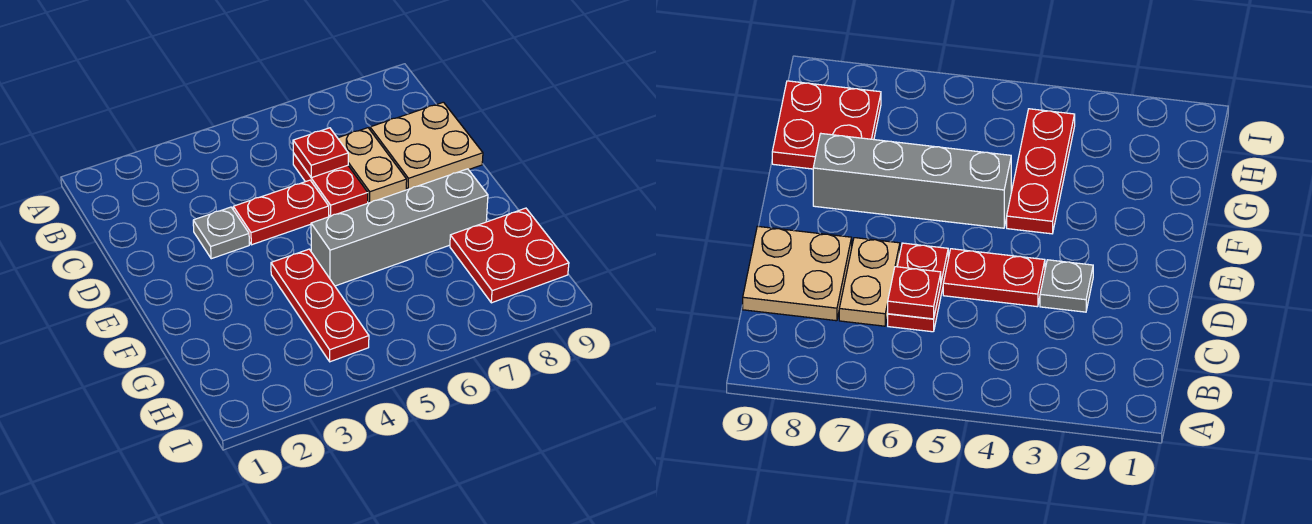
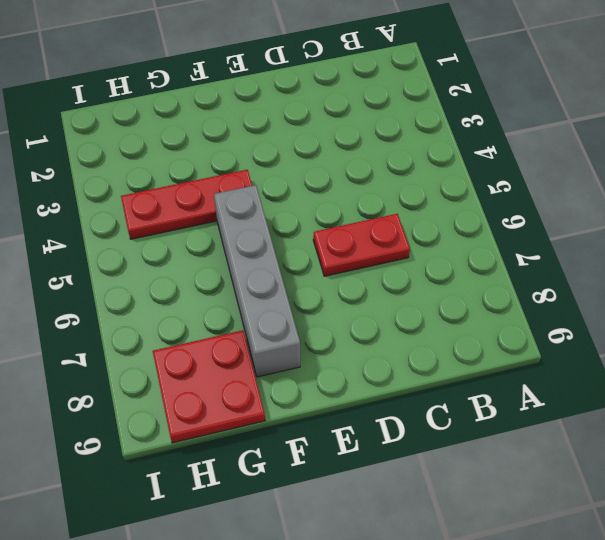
none -> tan 1x2 plate [338,128,407,203]
none -> tan 2x2 plate [370,102,483,190]

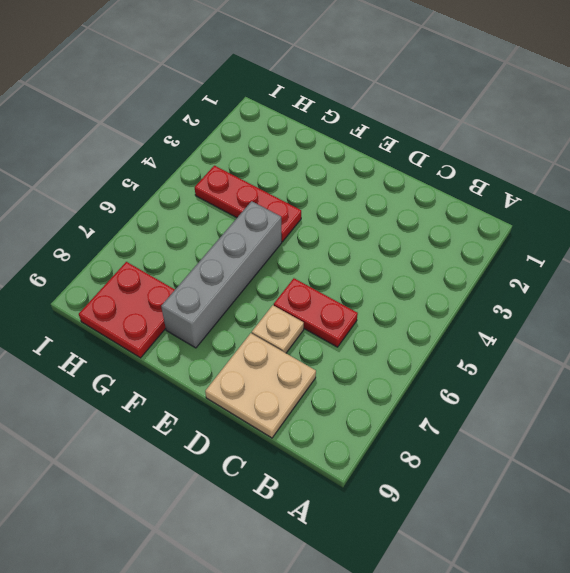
tan 1x1 plate [252,305,304,353] -> tan 1x2 plate [338,128,407,203]
none -> grey 1x1 plate [193,207,249,259]
none -> red 1x2 plate [233,180,329,245]

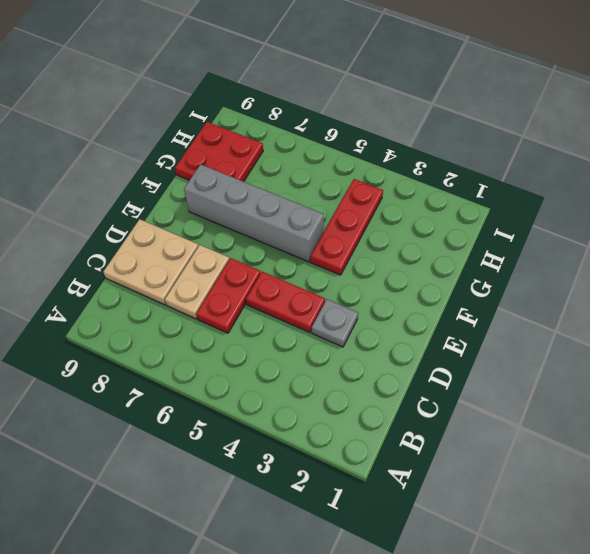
none -> red 1x1 plate [293,128,348,178]

